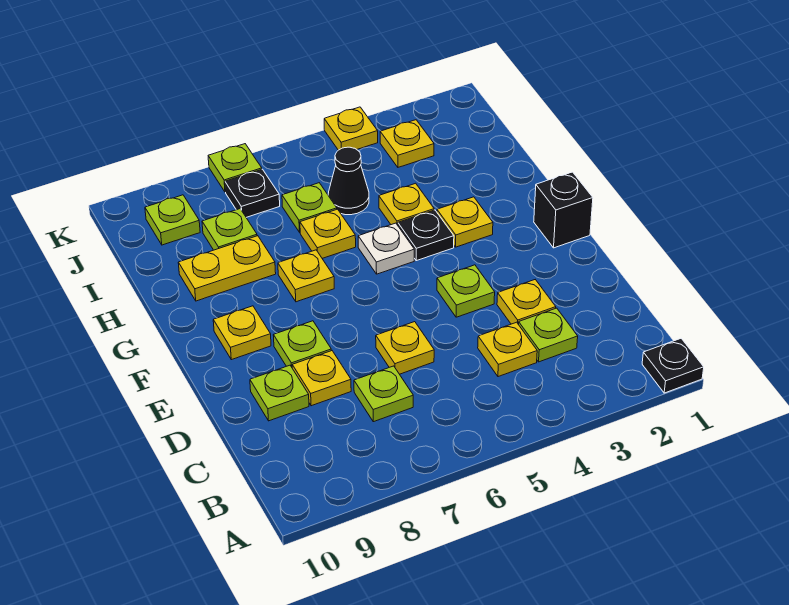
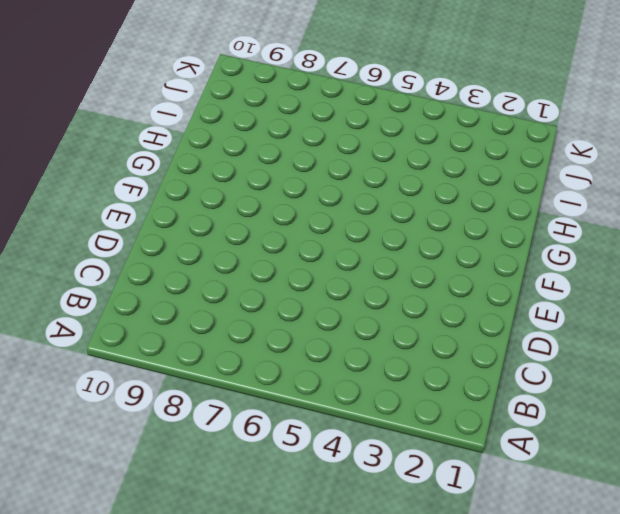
none -> black 1x1 plate [642,339,704,393]
none -> lime 1x1 plate [519,308,578,362]
none -> yellow 1x1 plate [478,322,537,377]

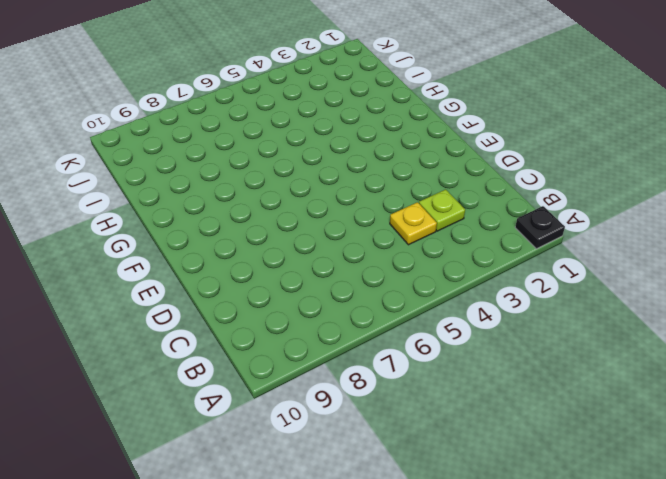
none -> lime 1x1 plate [354,366,413,422]
none -> yellow 1x1 plate [497,280,556,325]
none -> yellow 1x1 plate [376,322,434,374]

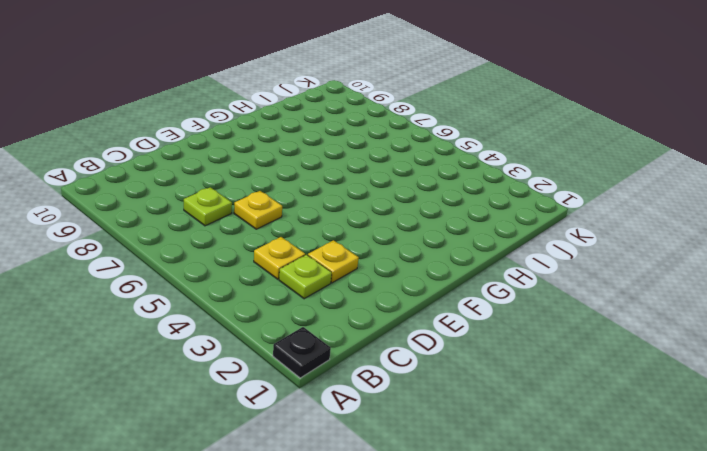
none -> yellow 1x1 plate [292,351,351,406]
none -> lime 1x1 plate [250,365,309,421]
none -> lime 1x1 plate [437,265,495,317]

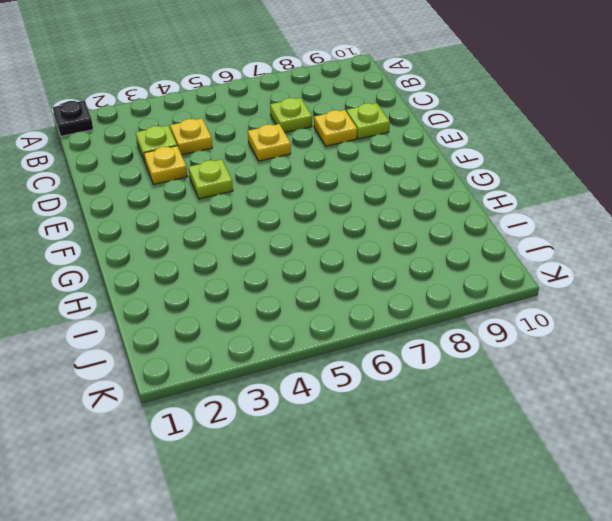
none -> lime 1x1 plate [273,321,331,367]
none -> black 1x1 brick [534,172,593,248]
none -> yellow 1x1 plate [213,306,271,360]

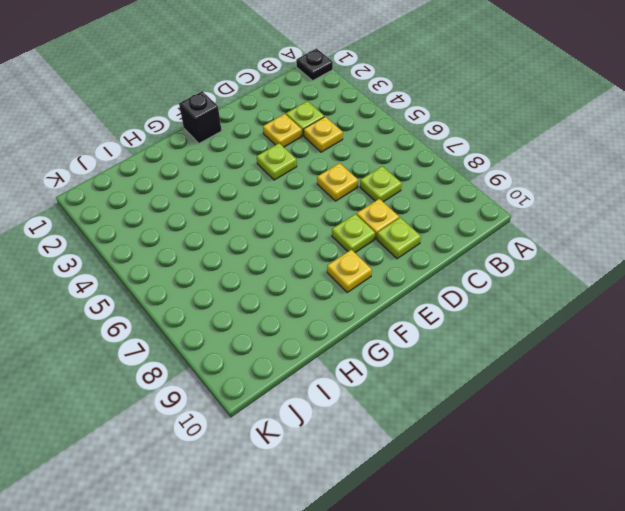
none -> yellow 1x1 plate [437,197,493,247]
none -> black 1x1 plate [398,210,454,261]
none -> white 1x1 plate [358,223,414,274]

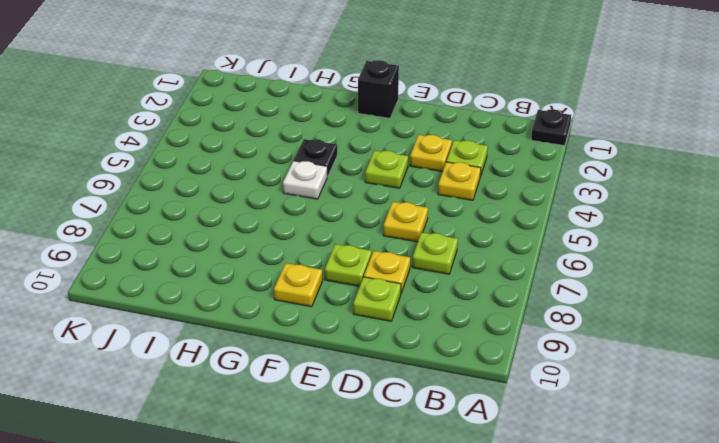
none -> yellow 1x1 plate [437,197,493,247]
none -> yellow 1x1 plate [278,250,334,302]
none -> yellow 1x1 plate [379,183,434,225]

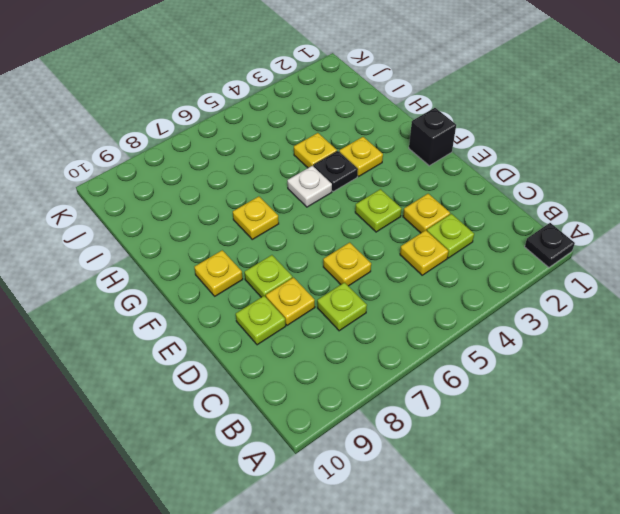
none -> yellow 1x1 plate [300,209,356,258]
none -> yellow 1x2 plate [178,236,276,301]
none -> black 1x1 cone [328,147,369,215]

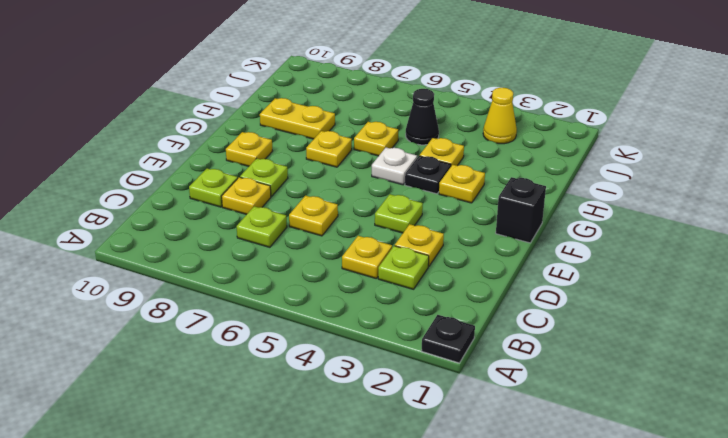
yellow 1x1 cone [483,88,517,144] -> yellow 1x1 plate [380,120,434,167]
none -> lime 1x1 plate [282,183,337,232]
none -> lime 1x1 plate [202,209,257,250]
none -> black 1x1 plate [225,169,280,217]

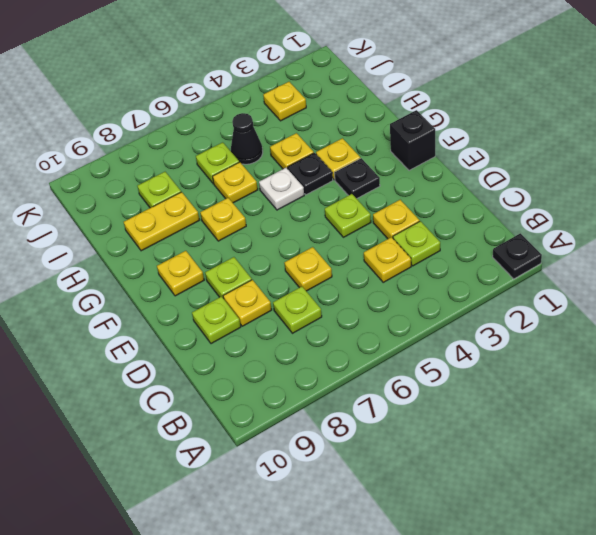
black 1x1 plate [334,158,380,199] -> black 1x1 plate moved to [225,169,280,217]
none -> lime 1x1 plate [145,195,200,245]
none -> yellow 1x1 plate [324,107,378,150]
none -> lime 1x1 plate [208,144,262,192]

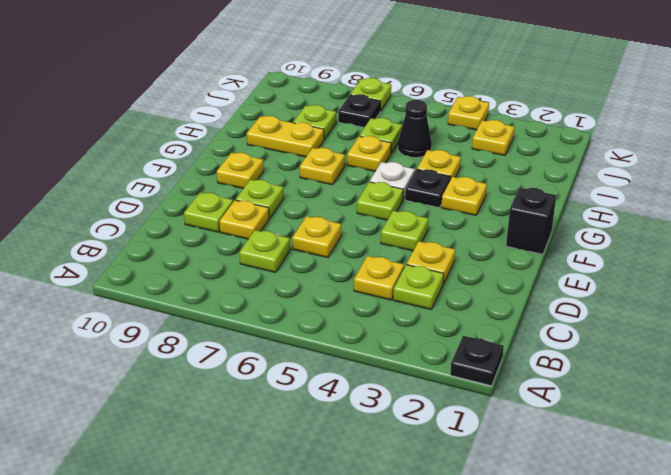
lime 1x1 plate [357,182,403,220] -> lime 1x1 plate moved to [145,195,200,245]

